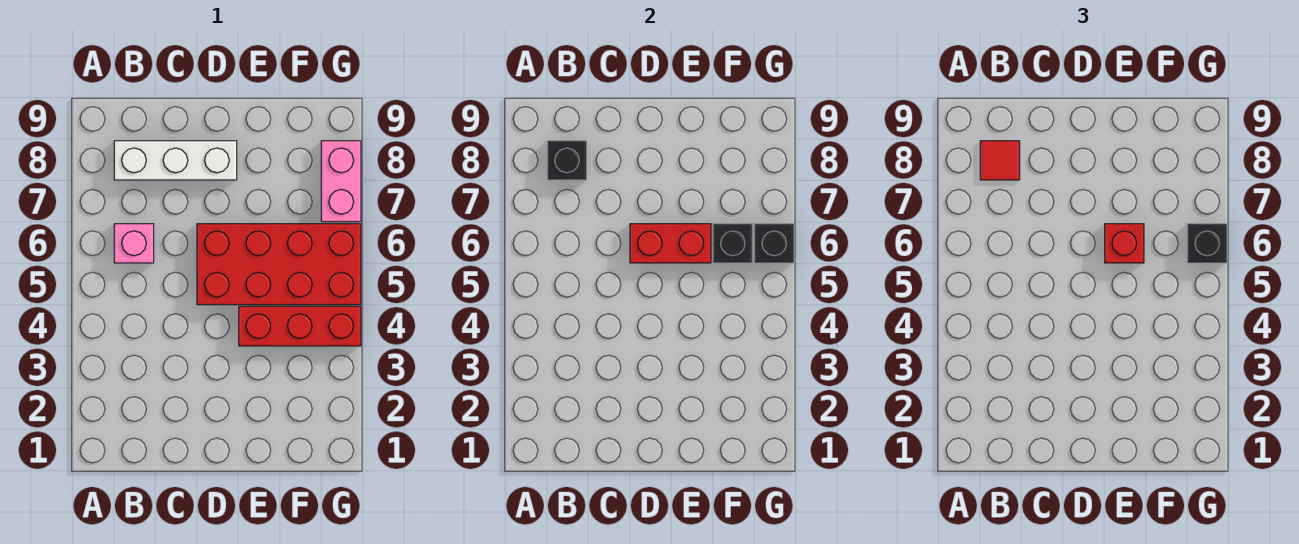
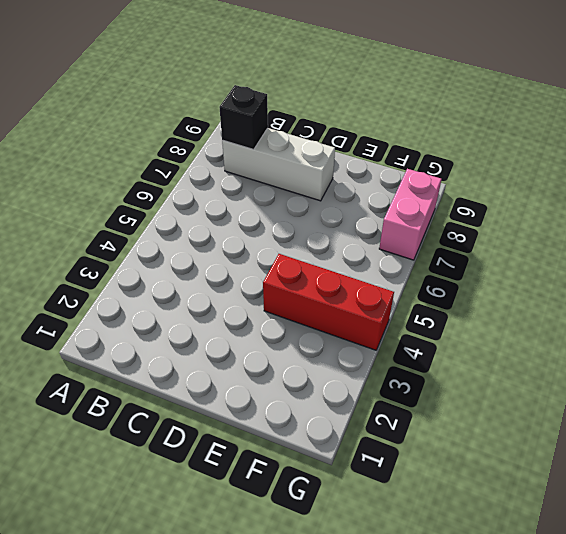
none -> pink 1x1 brick [114,224,154,263]
none -> red 2x4 brick [197,224,361,305]
none -> red 1x2 brick [630,224,711,263]

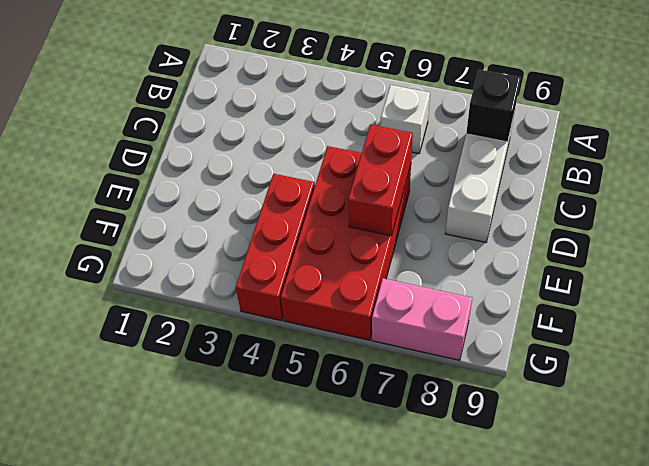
white 1x1 brick [381,85,430,154] -> pink 1x1 brick [114,224,154,263]
none -> black 1x1 brick [713,224,752,263]
none -> black 1x1 brick [754,224,794,263]
none -> red 1x1 tile [980,141,1020,180]

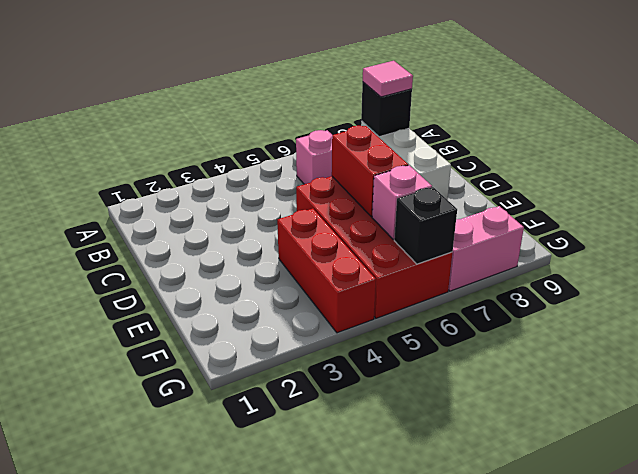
pink 1x1 tile [363,61,413,97] -> red 1x1 tile [980,141,1020,180]
pink 1x1 brick [372,165,432,240] -> black 1x1 brick [713,224,752,263]
none -> red 1x1 brick [1105,224,1144,263]
none -> black 1x1 brick [1187,224,1227,263]

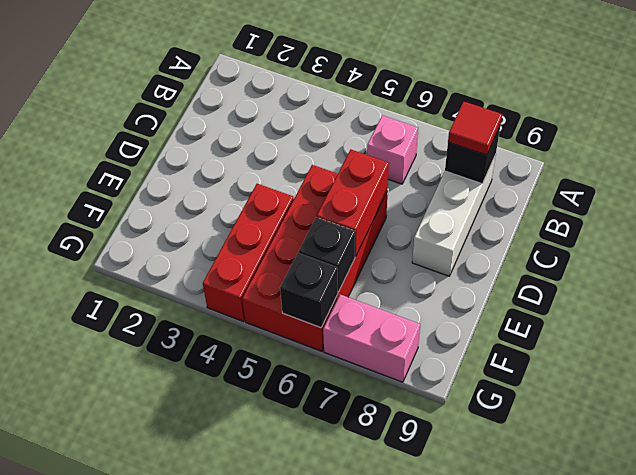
none -> red 1x1 brick [1105,224,1144,263]
none -> black 1x1 brick [1187,224,1227,263]

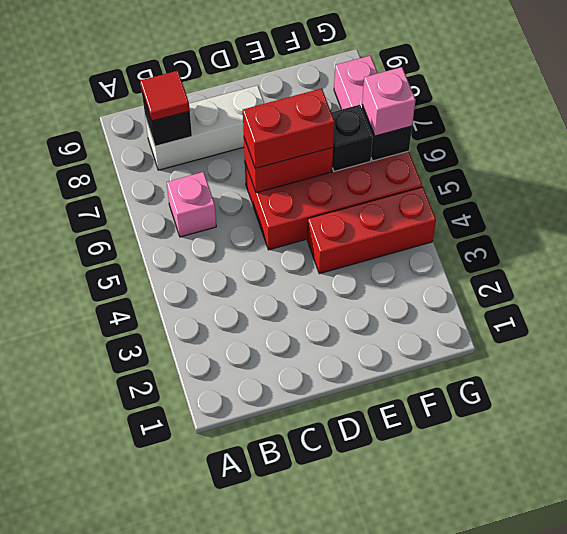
red 1x2 brick [243,88,335,168] -> red 1x1 brick [1105,224,1144,263]
pink 1x1 brick [362,67,416,136] -> black 1x1 brick [1187,224,1227,263]

